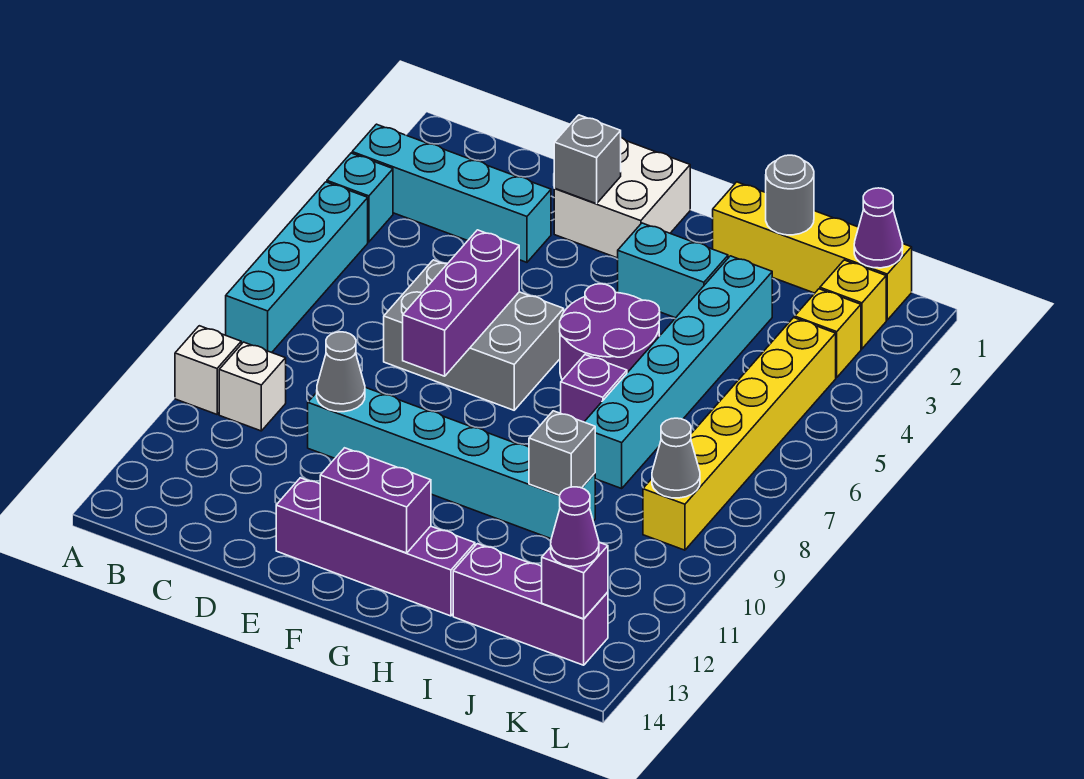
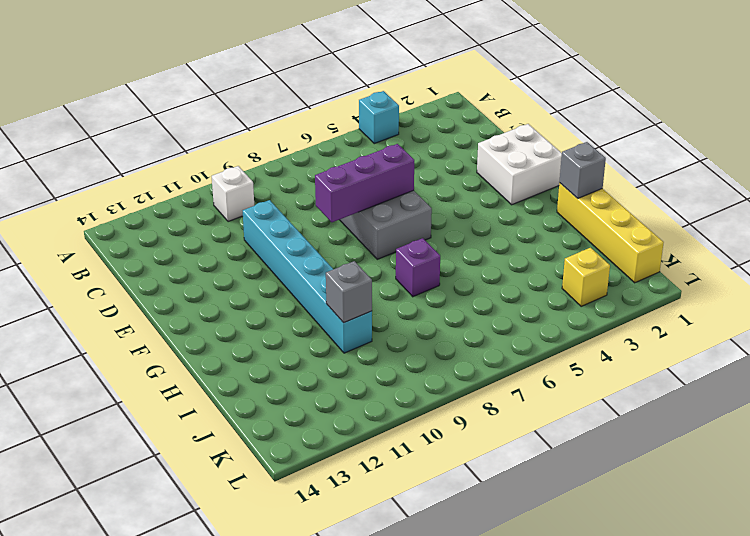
grey 1x1 brick [559,142,606,198] -> grey 1x1 brick moved to [554,115,621,204]
none -> cyan 1x4 brick [352,124,551,262]
none -> cyan 1x4 brick [226,182,368,353]
none -> white 1x1 brick [175,326,241,414]

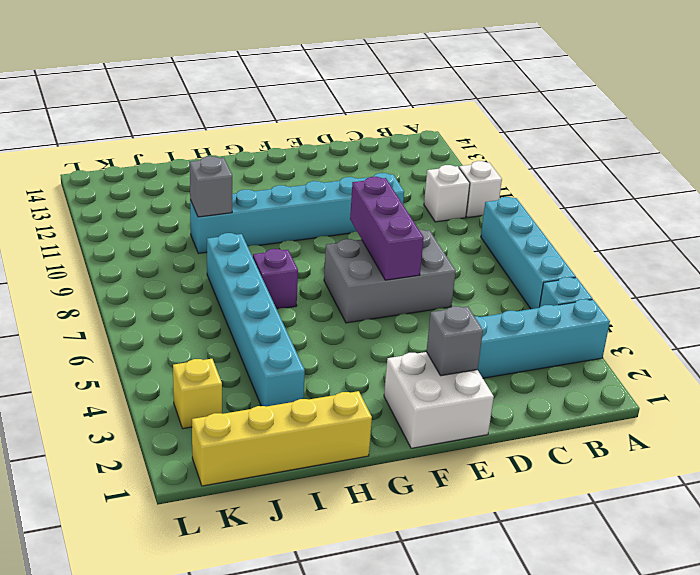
none -> purple 1x4 brick [276,478,475,616]
none -> cyan 1x2 brick [618,223,728,318]
none -> purple 2x2 round brick [560,284,660,380]

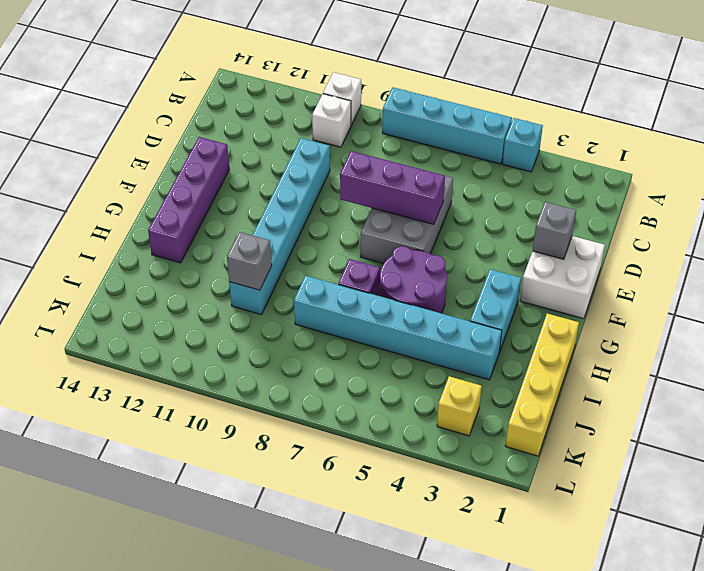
none -> cyan 1x4 brick [352,124,551,262]
none -> purple 1x3 brick [453,544,608,665]
none -> yellow 1x1 brick [820,260,886,349]

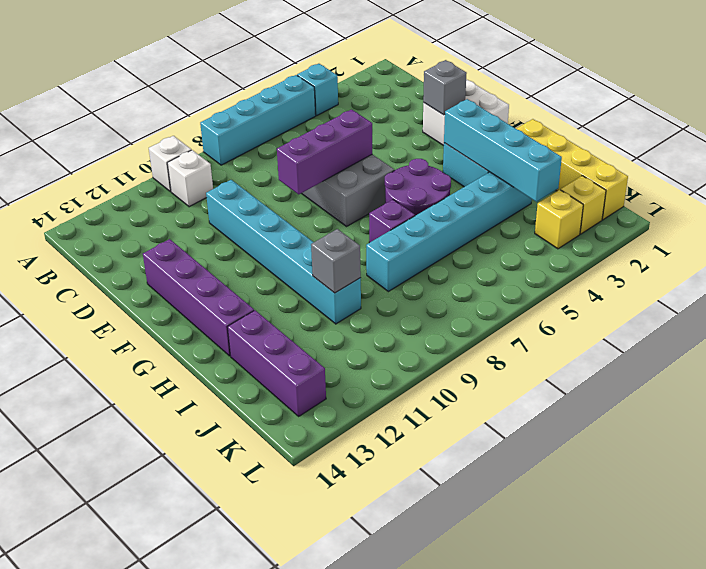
cyan 1x4 brick [444,99,562,202] -> cyan 1x4 brick moved to [352,124,551,262]
none -> yellow 1x6 brick [643,318,836,550]
none -> grey 1x1 cone [317,332,365,412]
none -> purple 1x2 brick [320,448,431,553]

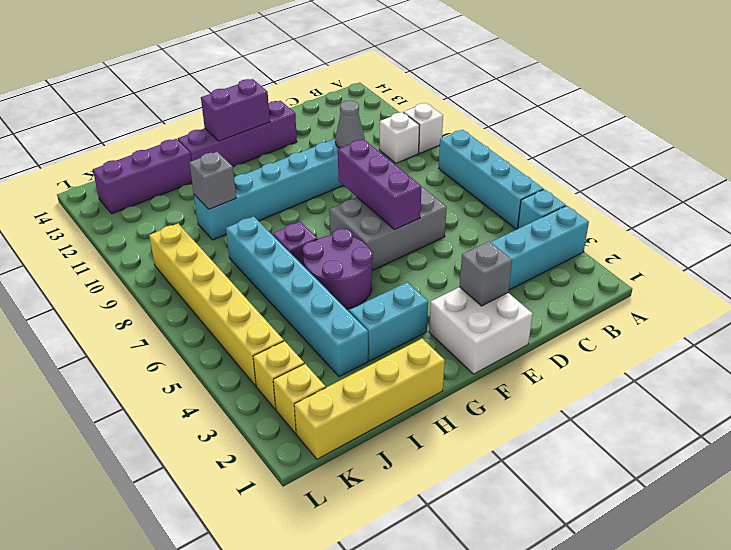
none -> grey 1x1 round brick [766,155,814,235]
none -> purple 1x1 cone [854,188,903,268]
none -> grey 1x1 cone [652,418,700,498]

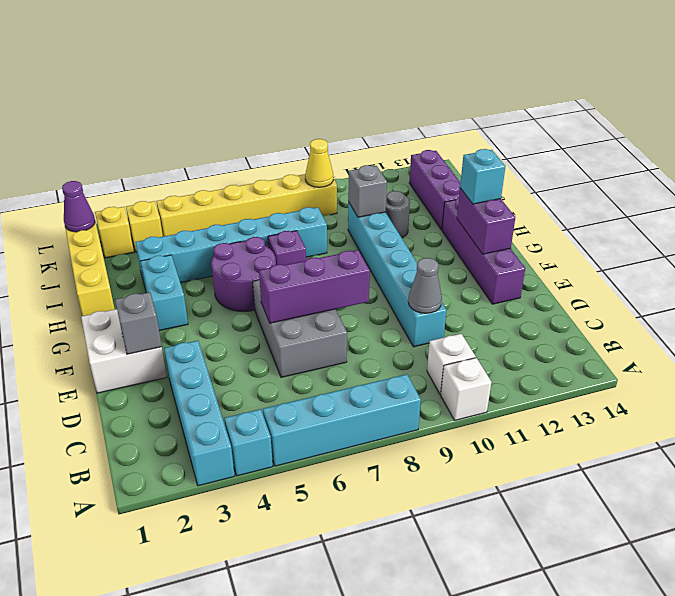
cyan 1x1 brick [460,149,505,204] -> none
grey 1x1 round brick [386,191,410,238] -> grey 1x1 round brick moved to [766,155,814,235]
yellow 1x1 cone [305,139,333,187] -> grey 1x1 cone [652,418,700,498]
none -> purple 1x1 brick [542,542,608,619]
none -> purple 1x1 cone [551,487,599,567]

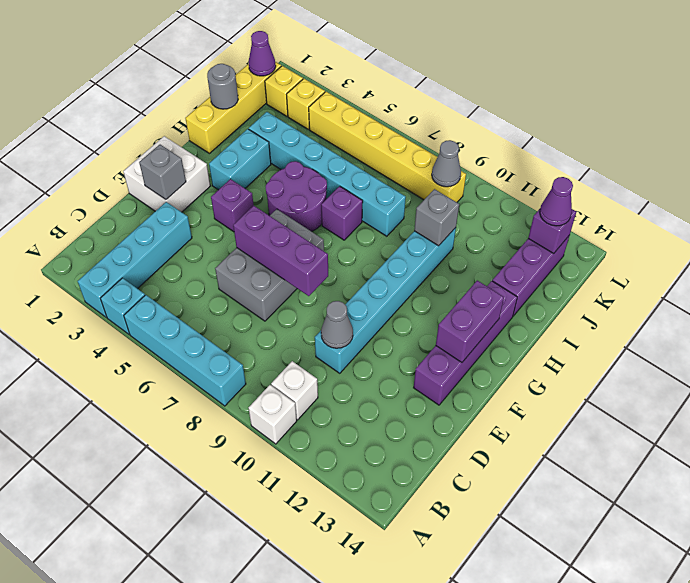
purple 1x1 brick [211,179,254,232] -> none

